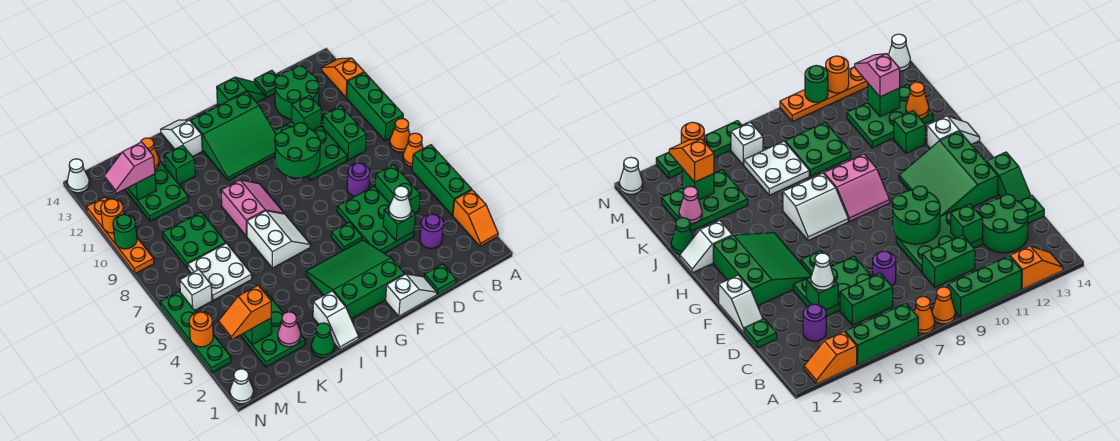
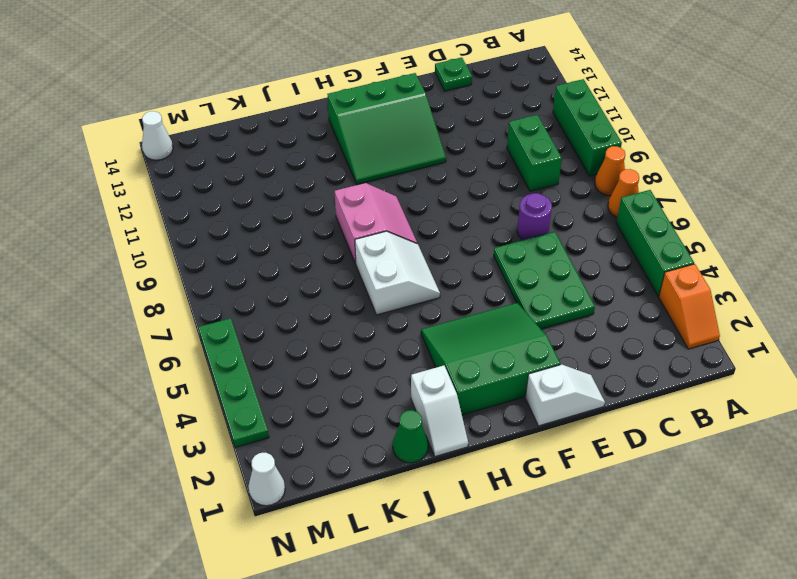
none -> orange 1x2 slope [322,58,364,98]
none -> purple 1x1 round brick [420,214,444,248]
none -> green 1x2 brick [375,165,420,213]
none -> green 2x2 round brick [275,66,319,119]

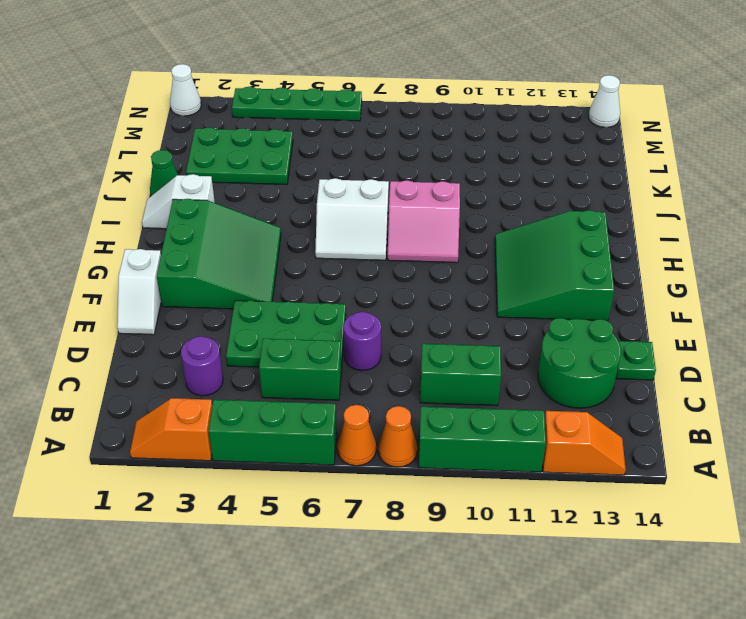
none -> green 1x1 plate [424,264,456,294]
none -> green 2x3 plate [274,122,347,180]
none -> green 1x2 slope [217,77,265,106]
none -> green 1x1 plate [331,222,362,251]

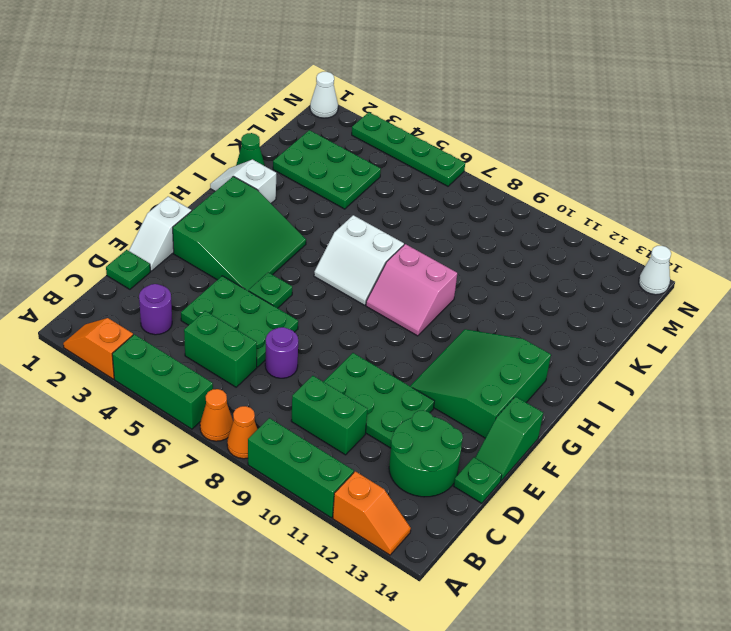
none -> white 1x2 slope [161,120,202,157]
none -> green 1x1 brick [164,145,195,185]
none -> white 2x2 plate [188,243,252,300]
none -> green 2x2 plate [163,212,226,268]

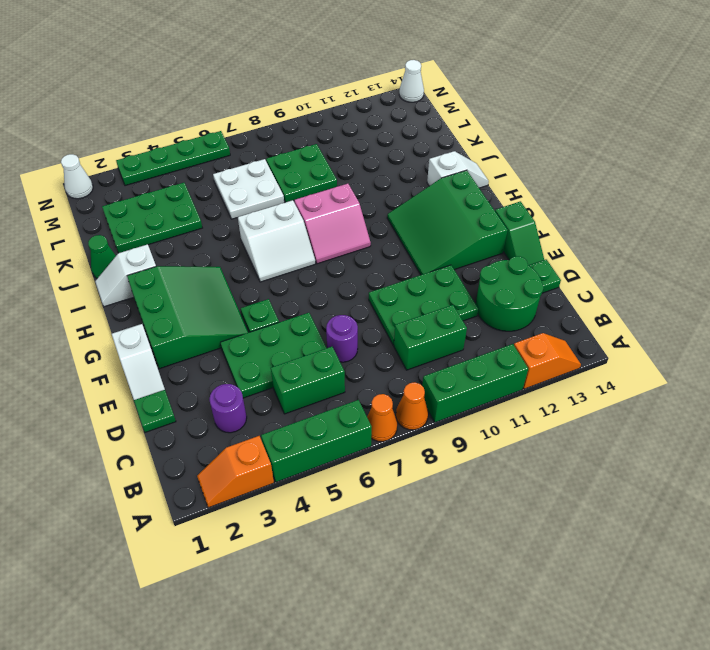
none -> green 1x1 brick [164,145,195,185]
none -> green 2x3 plate [125,161,188,221]
none -> white 1x1 brick [180,270,212,311]
none -> orange 1x4 plate [87,197,154,274]

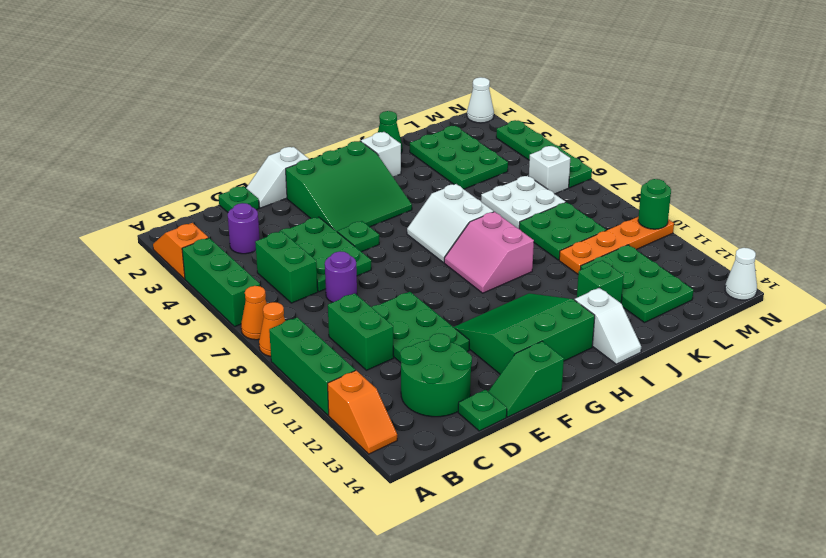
orange 1x4 plate [559,216,674,274] -> orange 1x4 plate turned to [87,197,154,274]
none -> green 1x1 brick [383,207,416,241]
none -> green 1x1 brick [292,95,322,131]
none -> green 2x2 round brick [275,123,321,178]
none -> pink 1x1 cone [278,312,301,347]

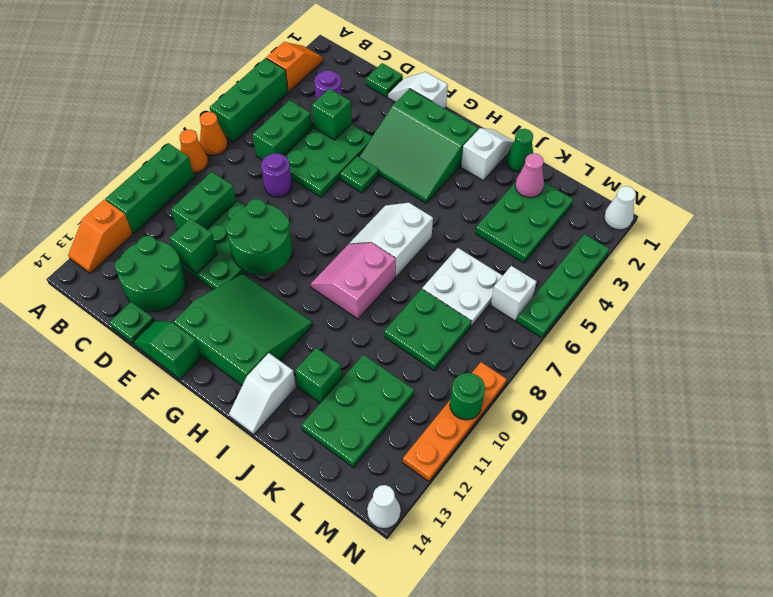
none -> orange 1x1 cone [141,138,159,170]
none -> green 1x1 brick [243,318,272,345]
none -> green 1x1 brick [128,174,156,200]
none -> orange 1x1 round brick [189,311,213,347]

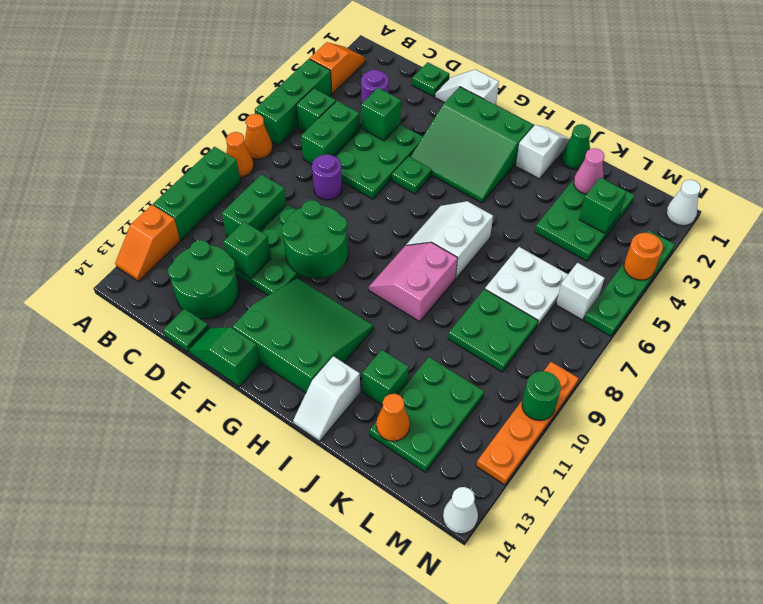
green 1x1 brick [296,88,336,132] -> green 1x1 brick moved to [128,174,156,200]
none -> orange 1x1 round brick [101,199,124,233]
none -> white 1x1 cone [389,186,411,221]
none -> orange 1x2 slope [218,285,271,340]
none -> pink 1x2 slope [104,142,155,194]

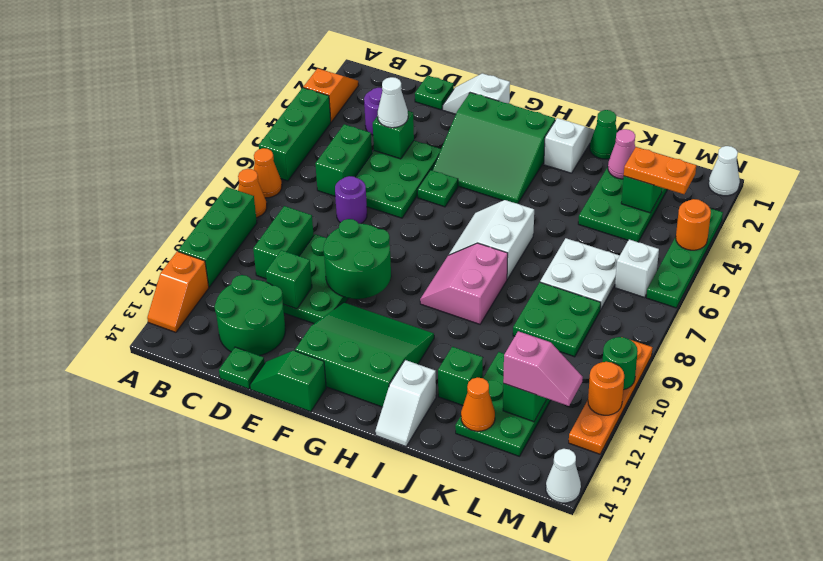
orange 1x2 plate [624,147,696,194] -> orange 1x2 slope [218,285,271,340]

